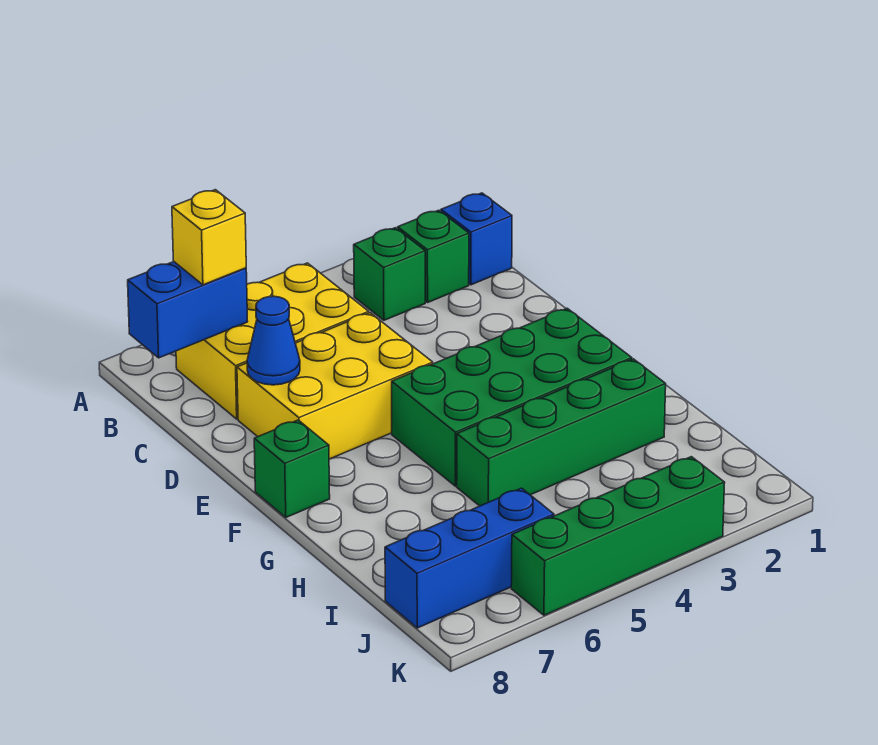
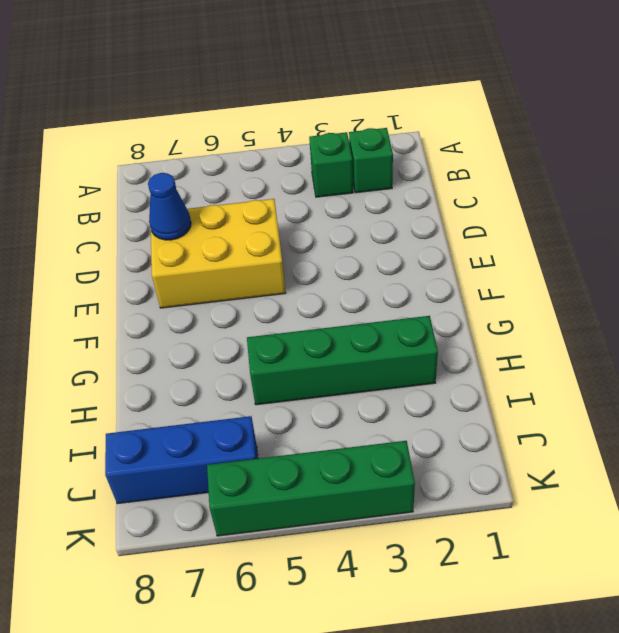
none -> blue 1x1 brick [441,193,512,285]
none -> yellow 2x3 brick [176,263,369,419]
none -> green 2x4 brick [392,308,632,486]

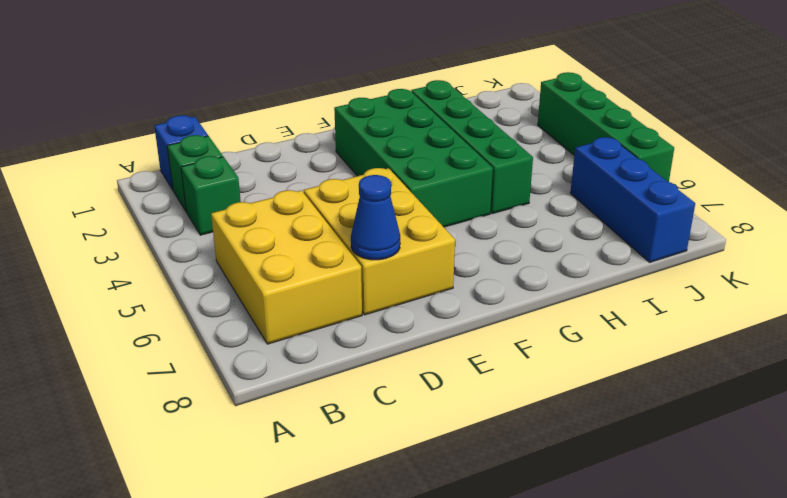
none -> green 1x1 brick [254,420,330,517]
none -> blue 1x2 brick [128,262,248,358]
none -> yellow 1x1 brick [172,190,246,285]

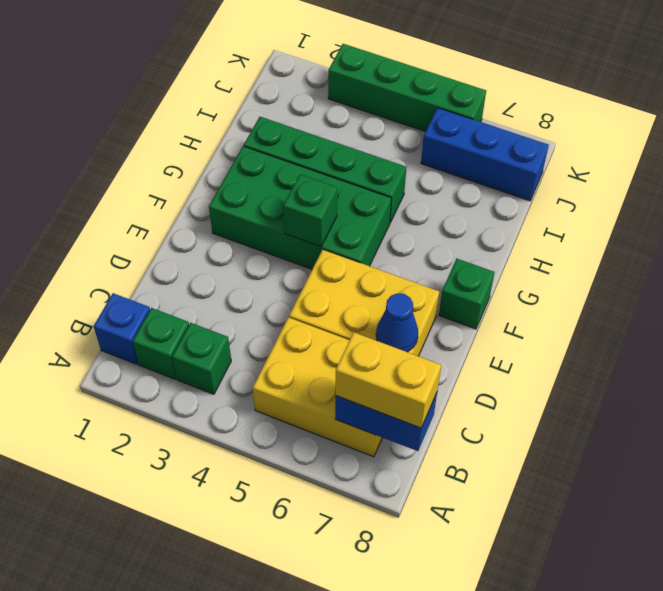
yellow 1x2 brick [335,332,441,428] -> yellow 1x1 brick [172,190,246,285]
green 1x1 brick [283,175,337,247] -> none

